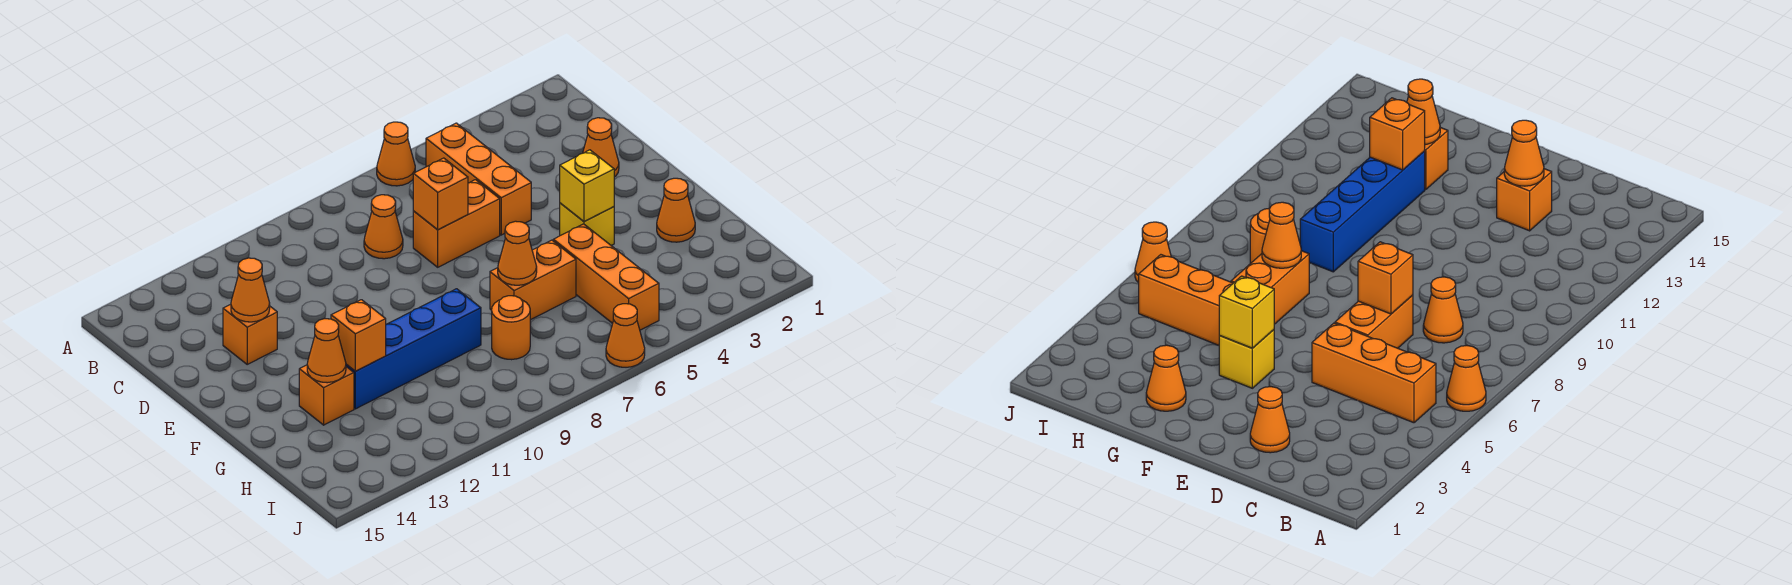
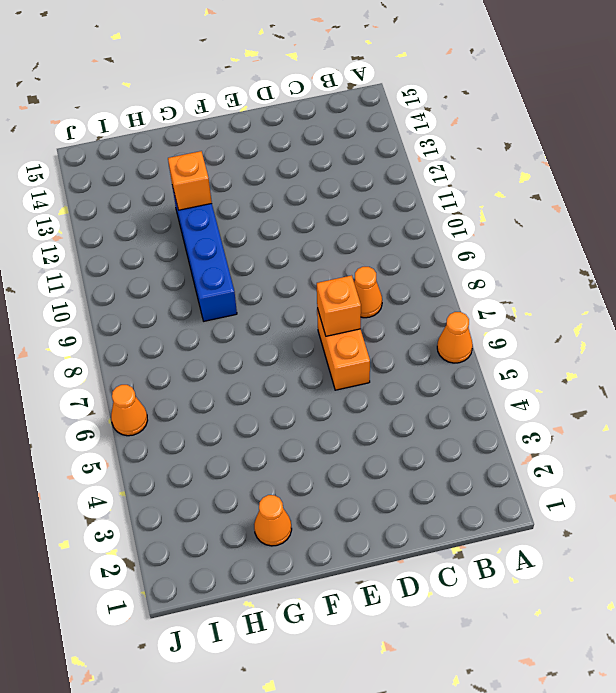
none -> orange 1x3 brick [426,123,531,235]
none -> orange 1x1 cone [583,118,619,177]
none -> orange 1x1 brick [223,304,277,364]

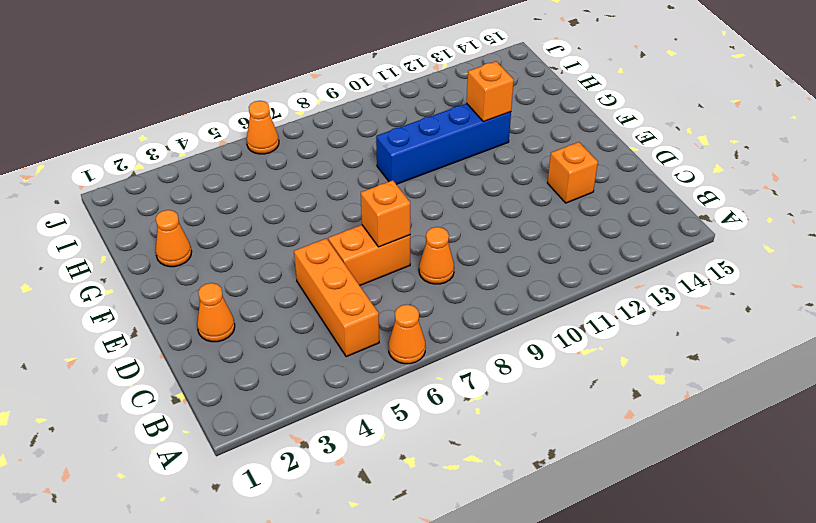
none -> yellow 1x1 brick [560,203,614,245]
none -> orange 1x3 brick [553,224,659,330]
none -> orange 1x2 brick [490,240,576,320]

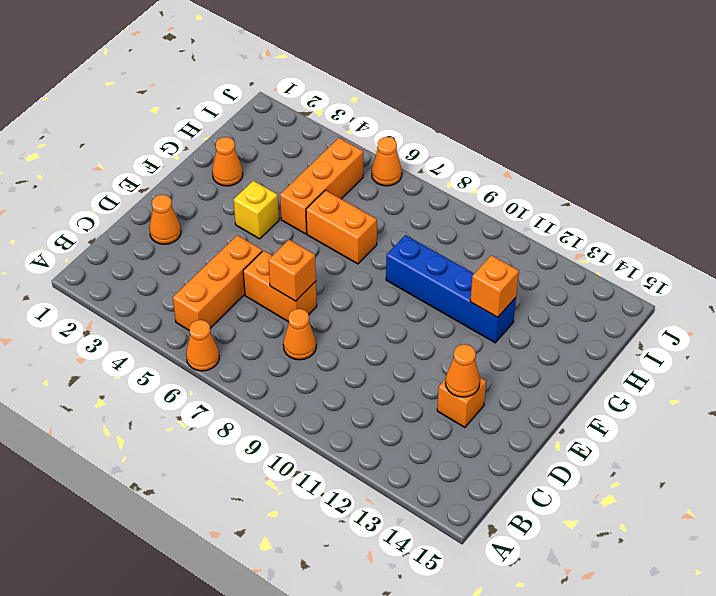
none -> orange 1x1 brick [299,365,354,425]
none -> orange 1x1 round brick [492,296,530,360]
none -> yellow 1x1 brick [560,150,614,222]

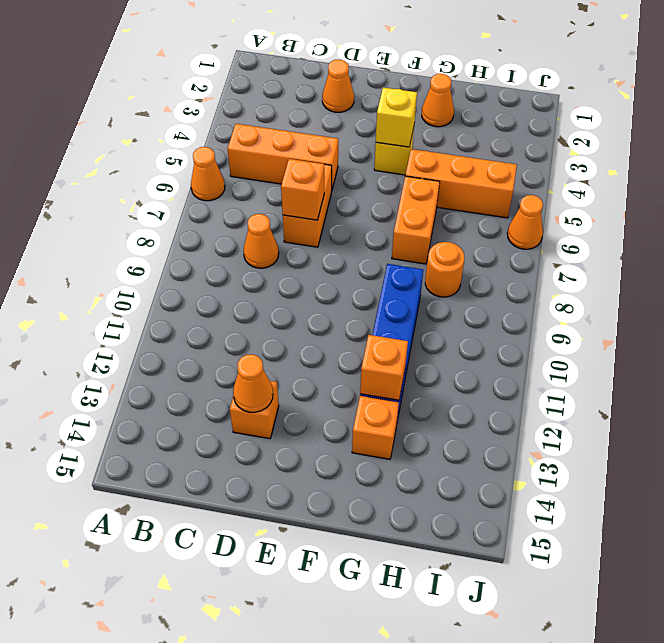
none -> orange 1x1 cone [498,221,537,285]
none -> orange 1x1 cone [307,319,346,383]

